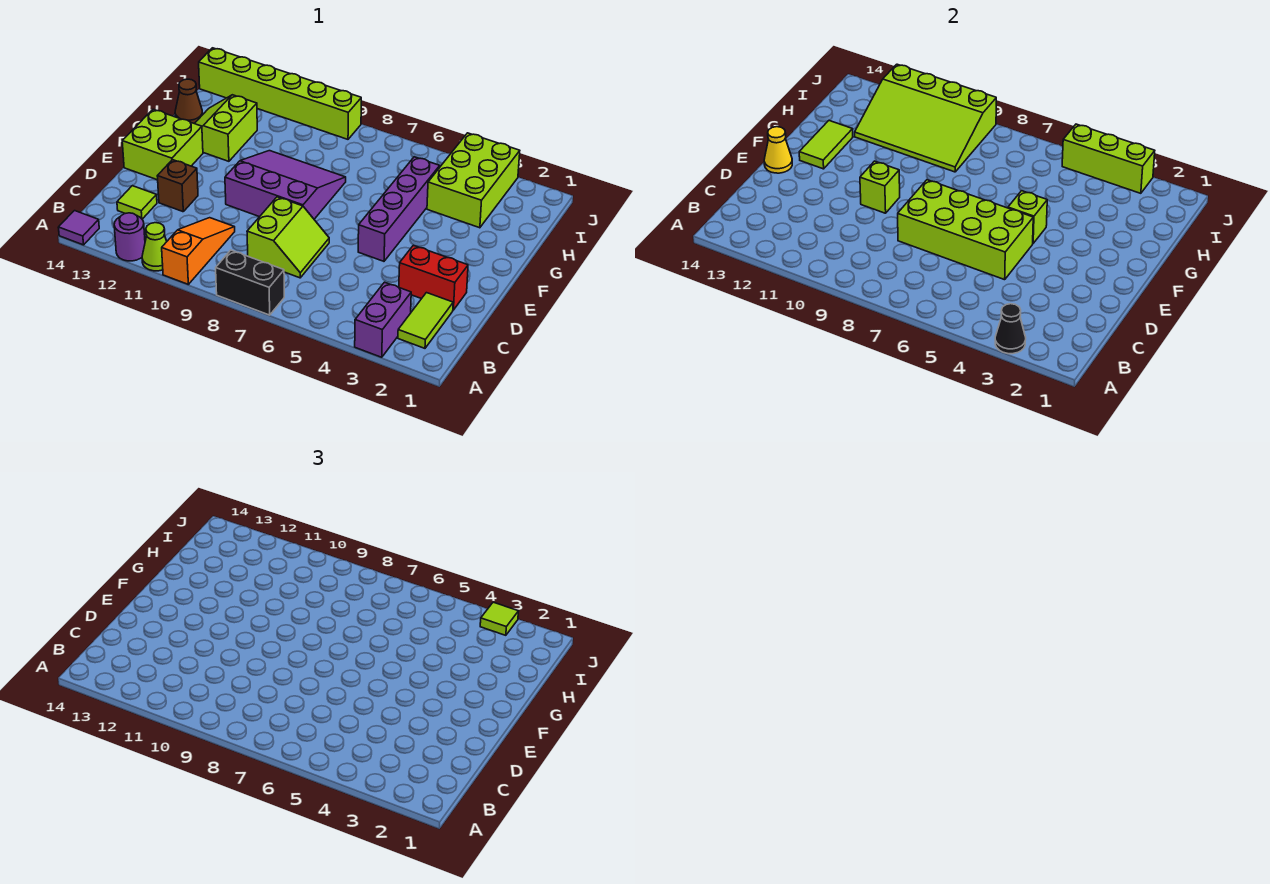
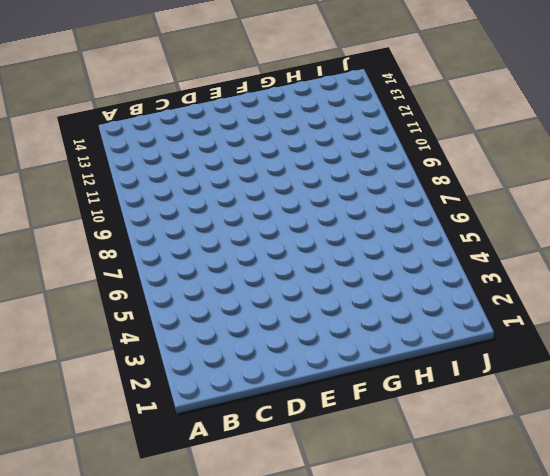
none -> purple 1x2 brick [355,282,411,357]
none -> black 1x2 brick [216,250,284,315]
none -> orange 1x3 slope [162,218,235,284]

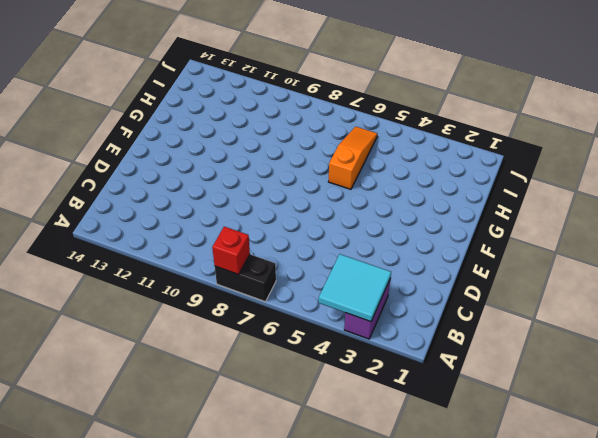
cyan 2x2 tile [319,254,391,322] -> black 1x1 cone [995,304,1026,354]
red 1x1 brick [212,227,250,274] -> none
orange 1x3 slope [329,127,377,189] -> orange 1x3 slope moved to [162,218,235,284]
none -> lime 1x1 cone [142,223,167,271]
none -> purple 1x1 round brick [114,213,145,261]
none -> purple 1x1 tile [58,211,99,245]

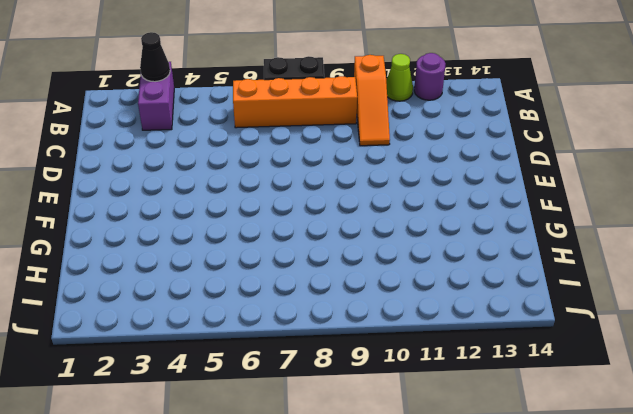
orange 1x4 brick [233,76,357,128] -> none
none -> purple 1x1 tile [58,211,99,245]
none -> lime 1x2 tile [398,293,453,348]
none -> lime 2x2 slope [247,197,329,278]

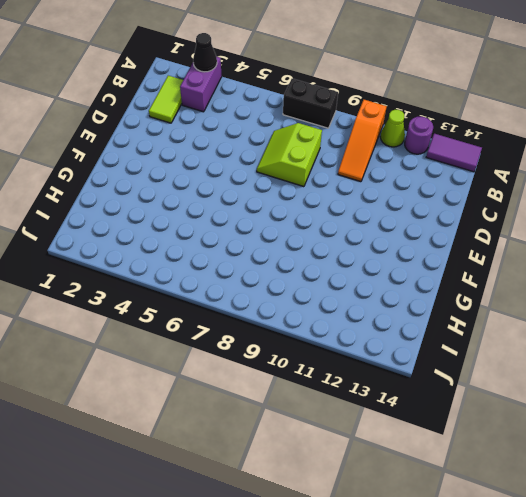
purple 1x2 tile [426,134,482,172] -> purple 1x1 tile [58,211,99,245]
none -> lime 1x1 tile [117,186,157,219]
none -> red 1x2 brick [399,245,468,310]
none -> brown 1x1 brick [157,160,198,212]

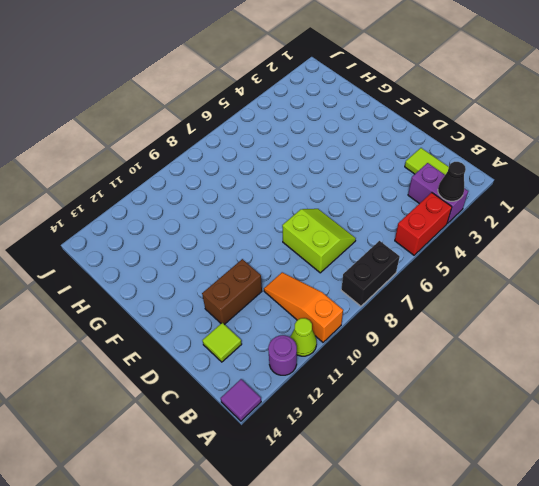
red 1x2 brick [395,193,452,255] -> red 1x2 brick moved to [399,245,468,310]
brown 1x2 brick [202,259,262,325] -> brown 1x1 brick [157,160,198,212]
none -> purple 1x4 brick [358,157,440,261]
none -> purple 3x3 slope [225,151,346,219]
none -> lime 2x2 brick [122,109,203,180]

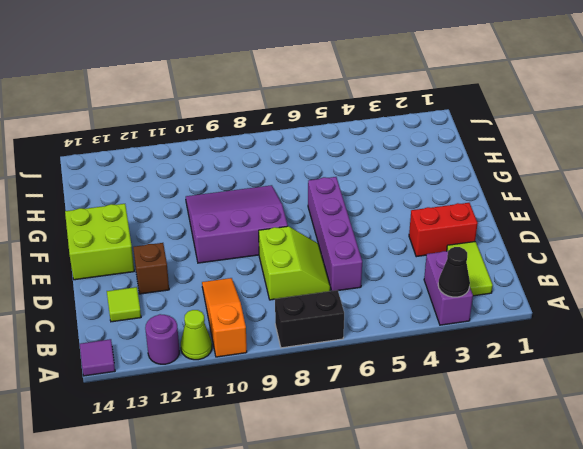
purple 1x4 brick [308,177,362,291] -> purple 1x4 brick moved to [358,157,440,261]
none -> lime 2x2 slope [195,95,257,161]
none -> lime 2x3 brick [427,133,520,228]
none -> brown 1x1 cone [175,79,203,124]

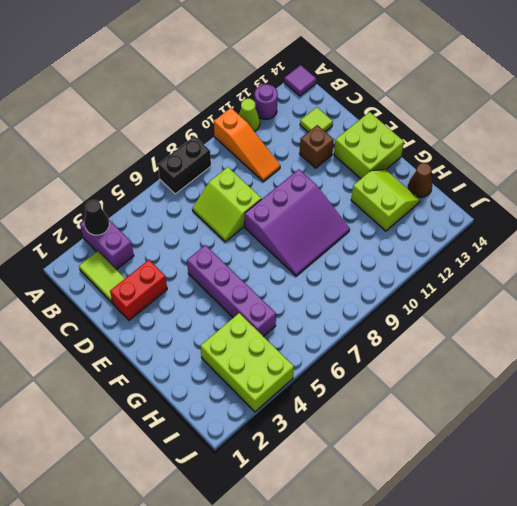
none -> lime 1x6 brick [199,48,361,139]
none -> lime 2x4 brick [898,180,1033,280]
none -> lime 1x1 brick [860,161,900,213]

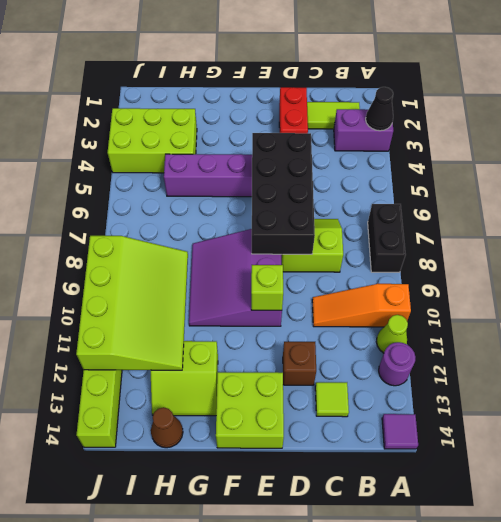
black 2x4 brick [252,133,315,254] -> lime 2x4 brick [898,180,1033,280]
none -> yellow 1x1 cone [764,127,792,173]
none -> lime 1x1 brick [1008,191,1047,243]
none -> lime 1x2 tile [799,121,853,169]

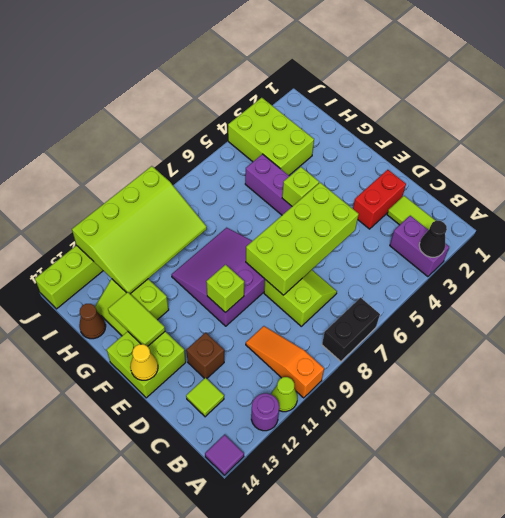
none -> lime 1x3 brick [1062,124,1155,193]
none -> lime 1x1 tile [480,602,518,635]

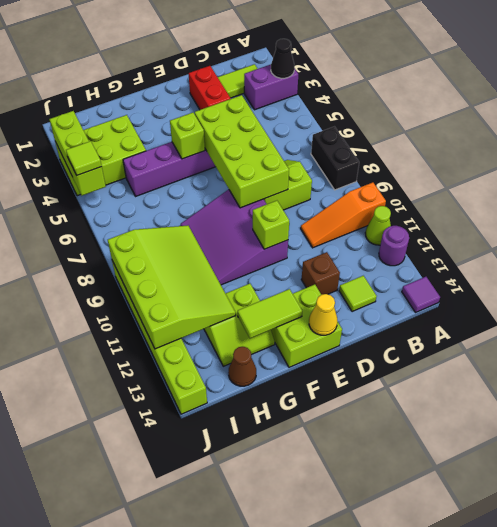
lime 1x1 tile [66,141,102,175] -> lime 1x1 tile moved to [480,602,518,635]

